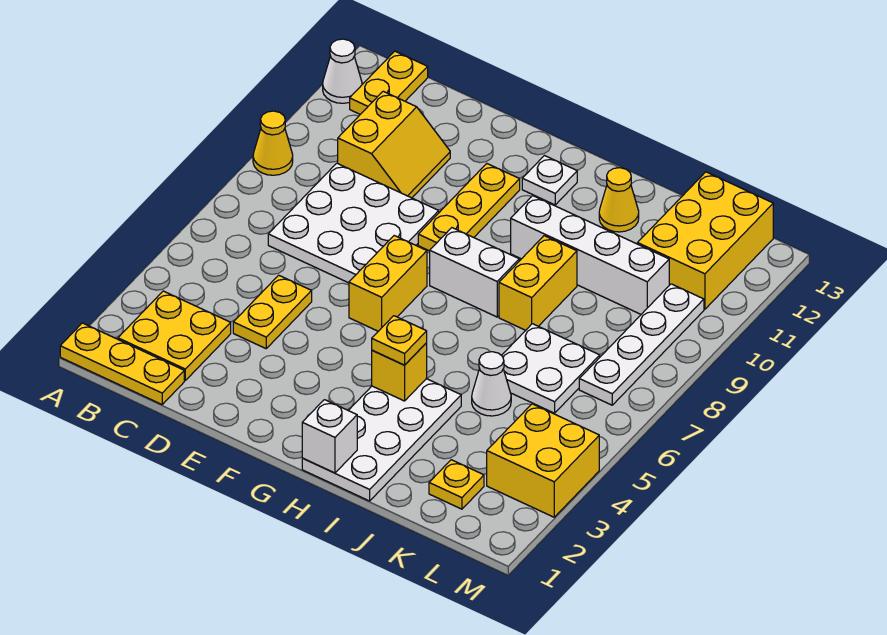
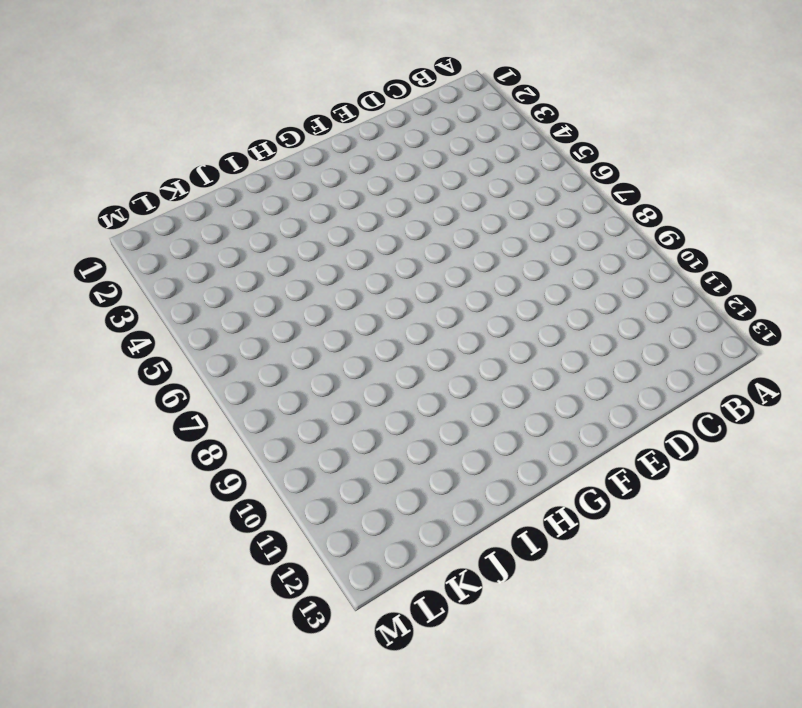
none -> yellow 1x3 plate [60,323,184,404]
none -> yellow 1x1 cone [253,111,293,175]
none -> white 1x1 cone [323,39,362,103]

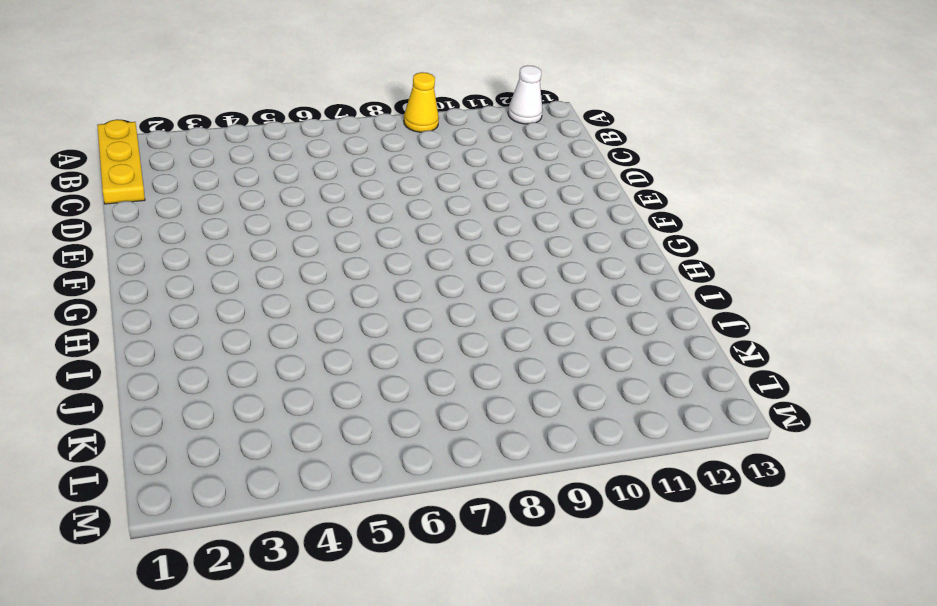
none -> yellow 2x2 plate [118,291,231,380]
none -> yellow 1x2 plate [350,51,428,114]
none -> white 3x3 plate [268,163,439,283]

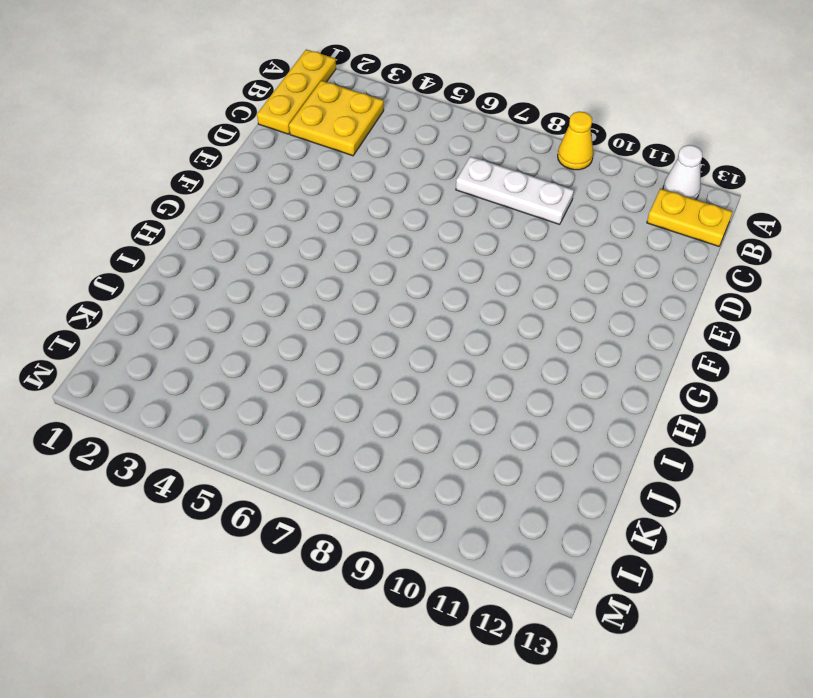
white 1x3 plate [456,157,574,224] -> white 3x3 plate [268,163,439,283]
none -> yellow 2x2 slope [338,91,450,198]
none -> yellow 1x2 plate [233,275,312,349]
none -> yellow 1x2 brick [349,236,427,331]

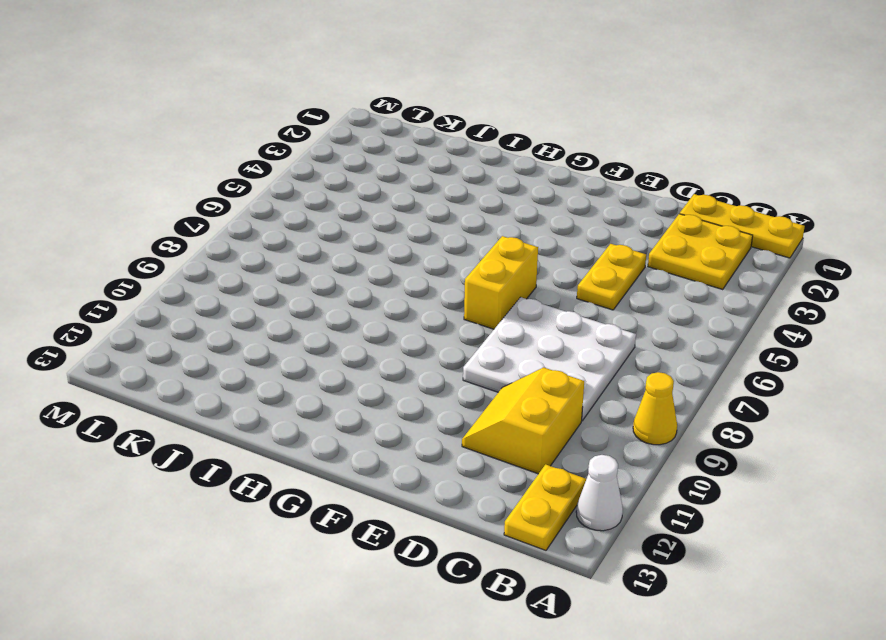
none -> yellow 1x3 plate [418,164,520,251]
none -> white 1x2 brick [430,228,519,317]
none -> white 1x1 plate [522,156,577,205]

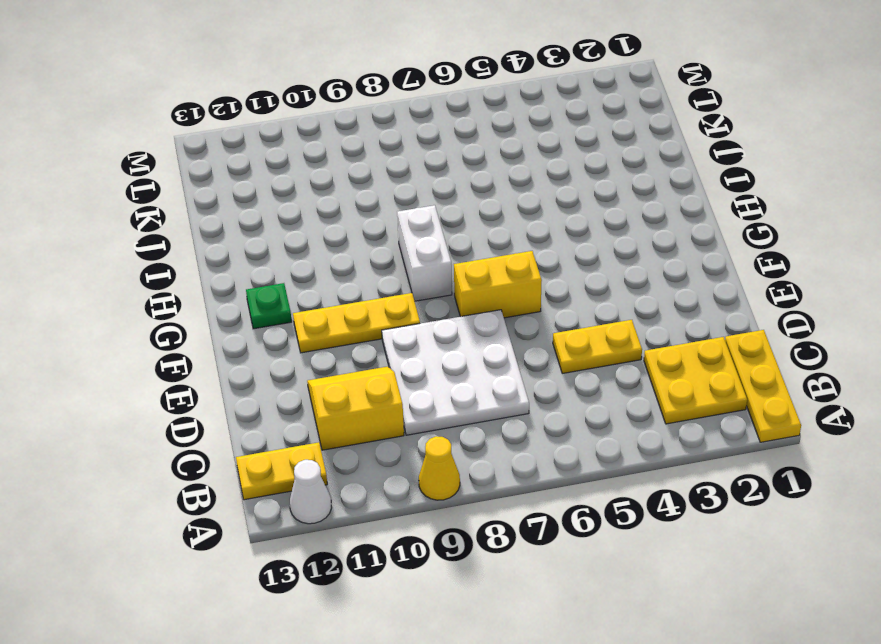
green 1x1 plate [246,283,292,329] -> white 1x1 plate [522,156,577,205]
none -> white 2x4 plate [302,379,461,501]
none -> white 1x4 brick [511,196,669,314]
none -> yellow 1x2 brick [499,236,577,330]

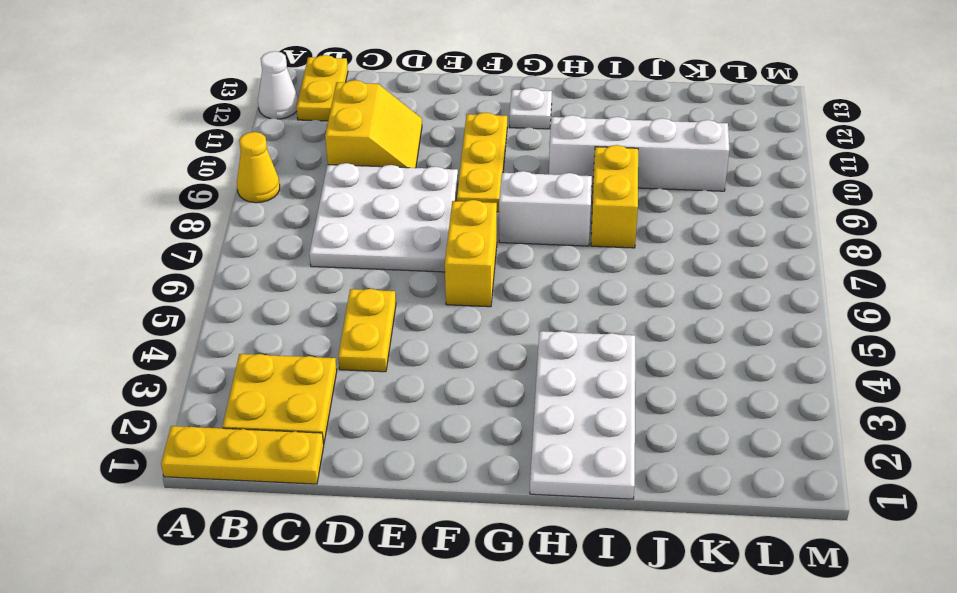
none -> yellow 1x1 cone [599,168,639,232]
none -> white 1x1 cone [472,352,511,416]
none -> white 2x2 plate [502,324,600,413]

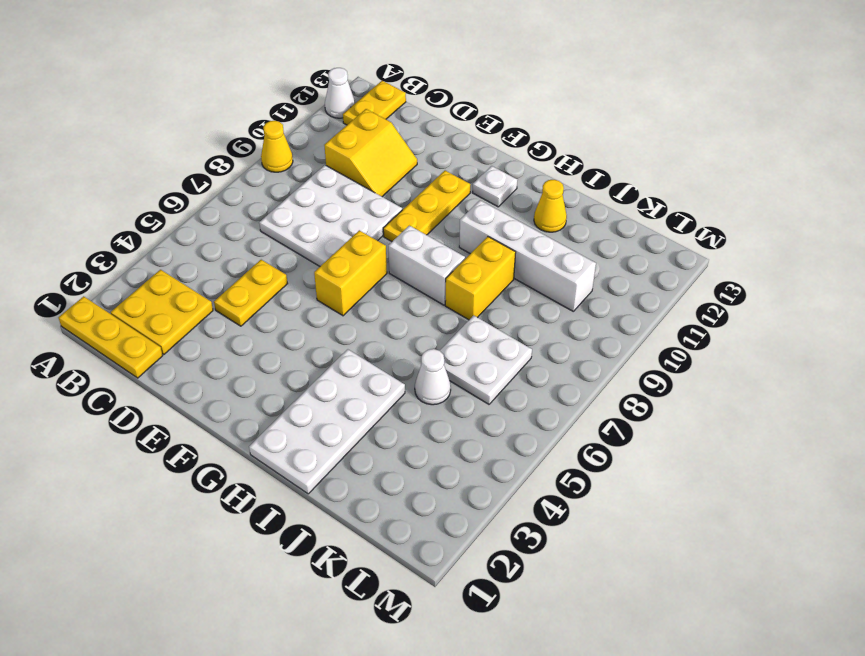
none -> yellow 1x1 plate [429,460,484,509]
none -> yellow 2x3 brick [637,172,773,309]
none -> yellow 2x2 brick [487,404,599,517]

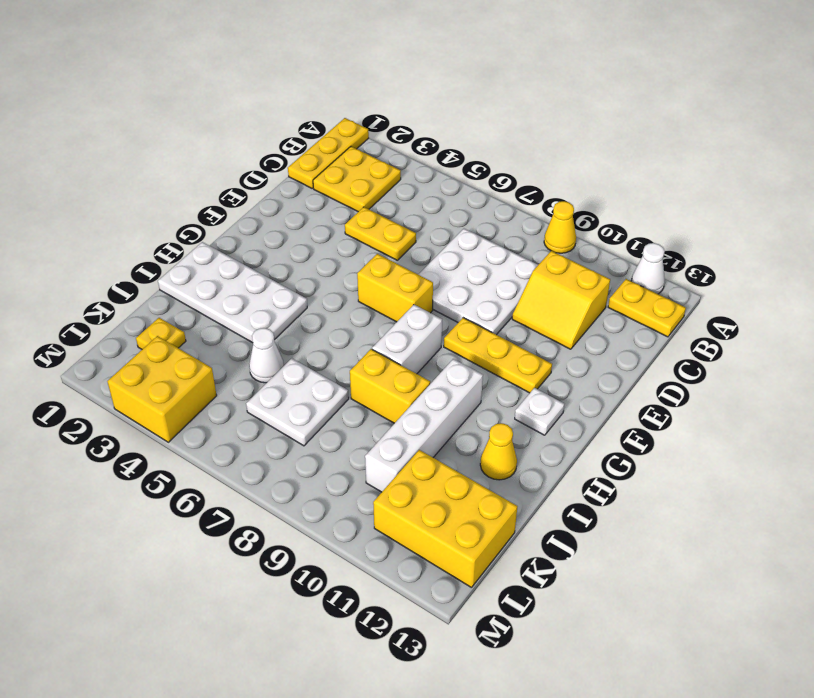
none -> white 1x4 plate [579,284,704,405]
none -> white 1x1 brick [302,400,357,473]
none -> yellow 1x1 brick [372,343,427,401]

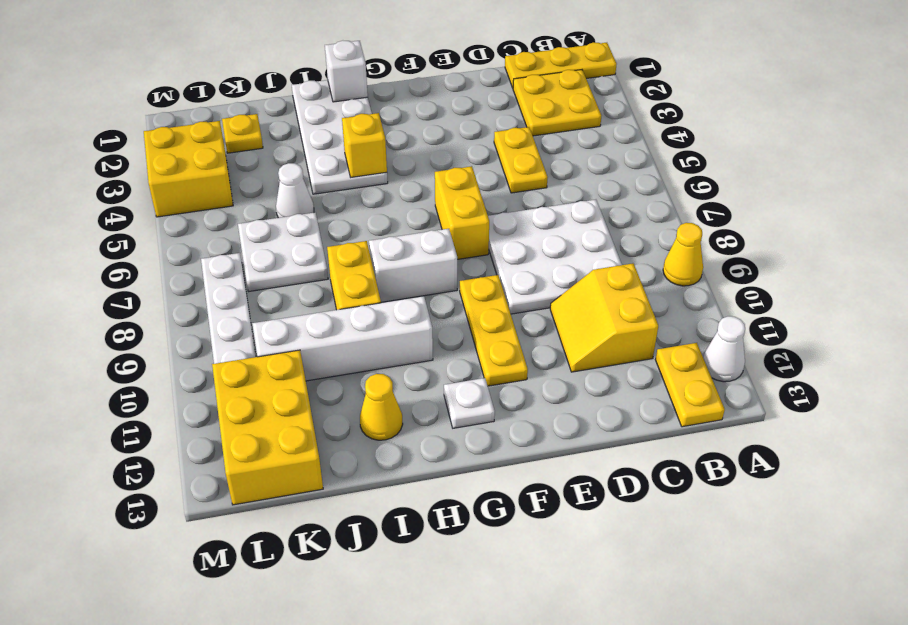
none -> yellow 1x1 plate [372,316,427,365]

